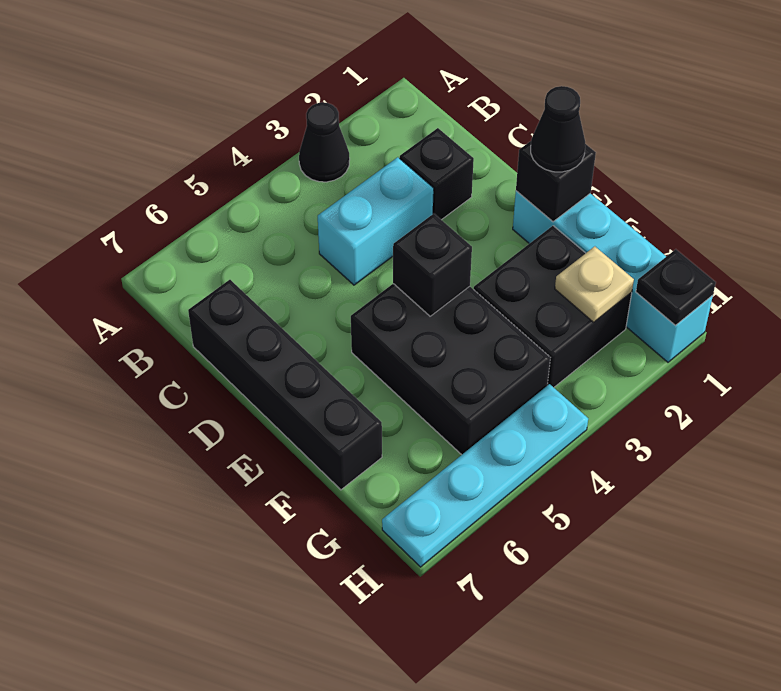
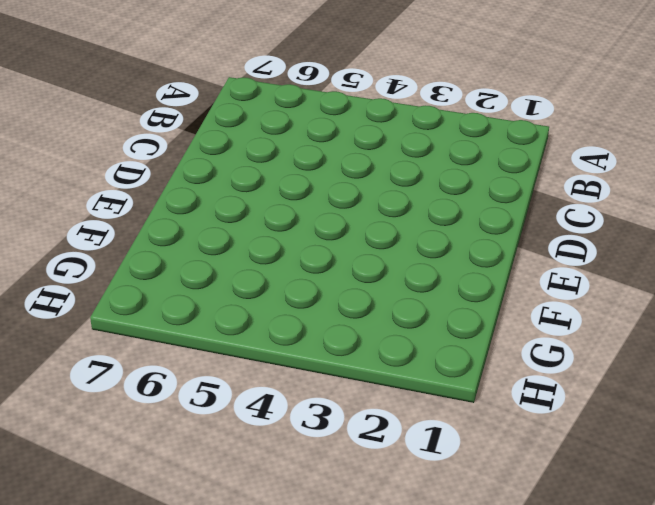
none -> black 1x1 cone [299,102,350,182]
none -> black 1x1 brick [400,128,474,220]
none -> cyan 1x2 brick [318,157,434,285]

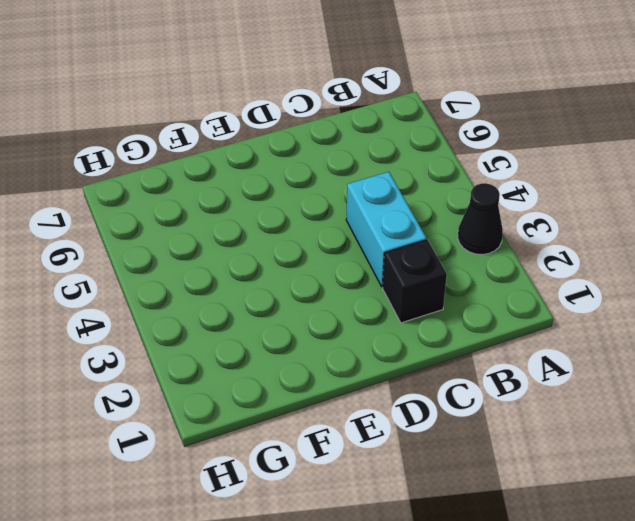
none -> black 1x4 brick [188,280,382,490]
none -> cyan 1x4 brick [513,191,713,362]
none -> black 2x3 brick [351,284,550,455]

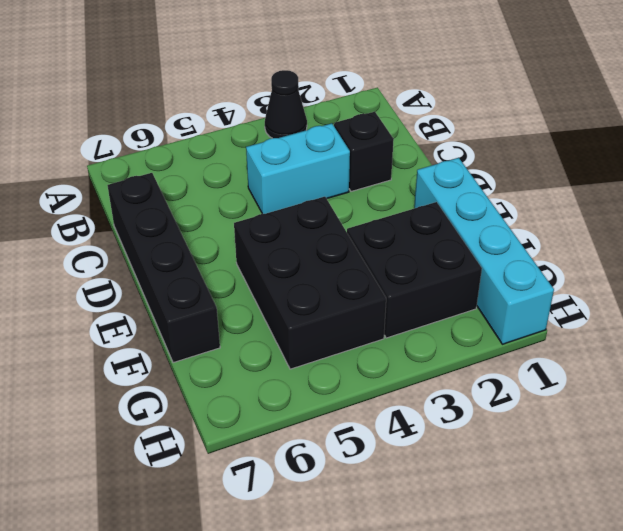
none -> cyan 1x4 plate [382,384,588,567]
none -> black 1x1 brick [516,141,596,222]
none -> black 1x1 brick [393,214,472,316]

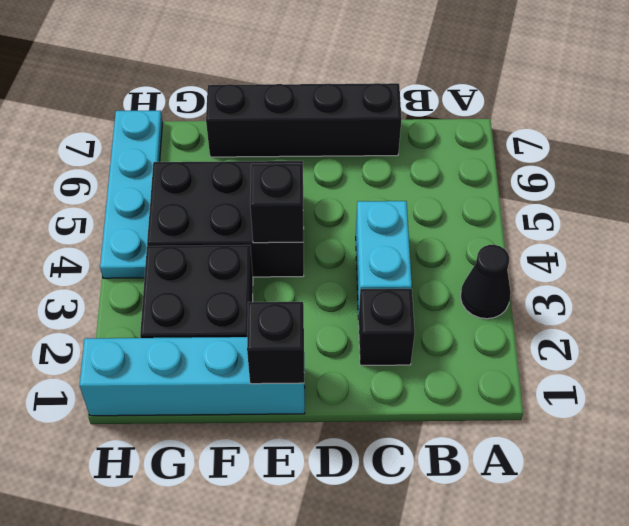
none -> tan 1x1 plate [555,246,634,322]
none -> black 1x1 plate [636,249,716,325]
none -> black 1x1 cone [531,86,585,172]

